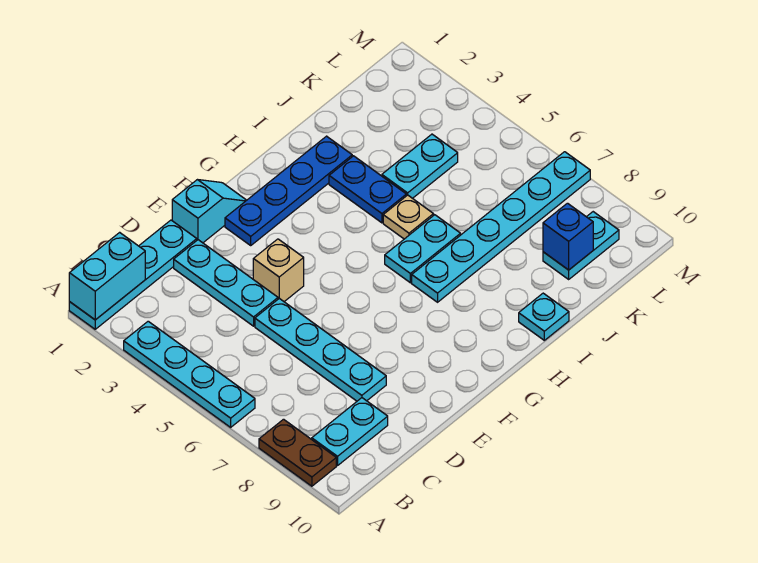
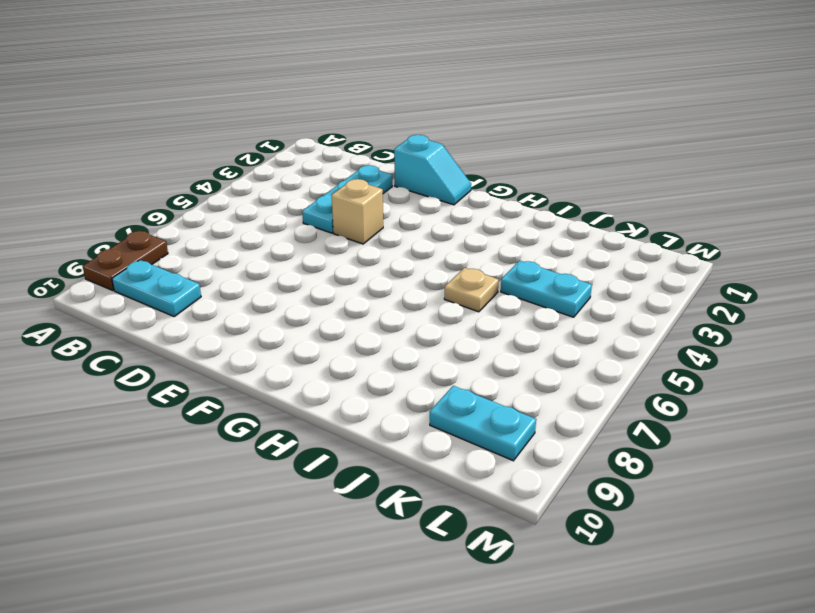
none -> cyan 1x4 plate [69,220,197,329]
none -> cyan 1x4 plate [124,321,255,427]
none -> cyan 1x4 plate [255,298,386,401]

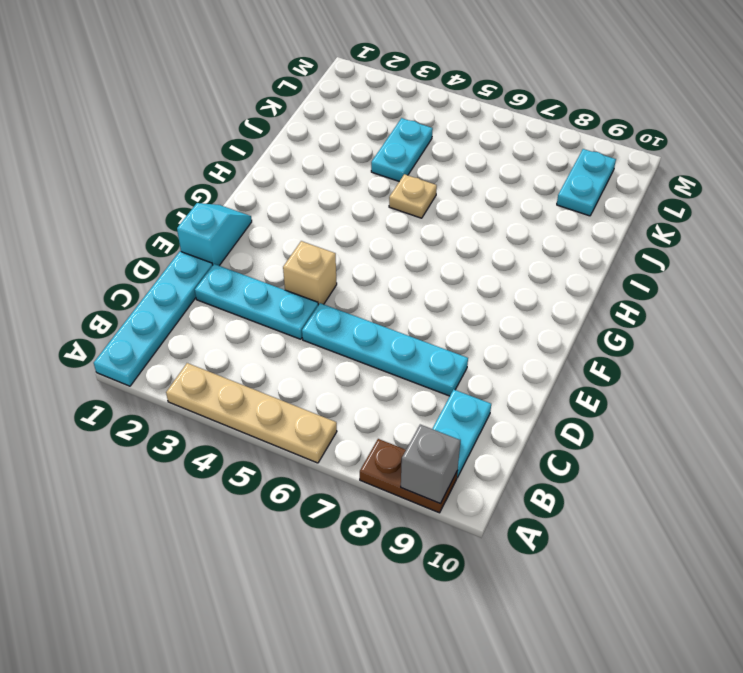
tan 1x4 plate [166,363,337,463] -> cyan 1x4 plate [124,321,255,427]
grey 1x1 brick [401,425,461,503] -> none
none -> blue 1x4 plate [225,136,352,245]
none -> cyan 1x2 plate [385,215,461,283]
none -> cyan 1x6 plate [412,152,590,302]

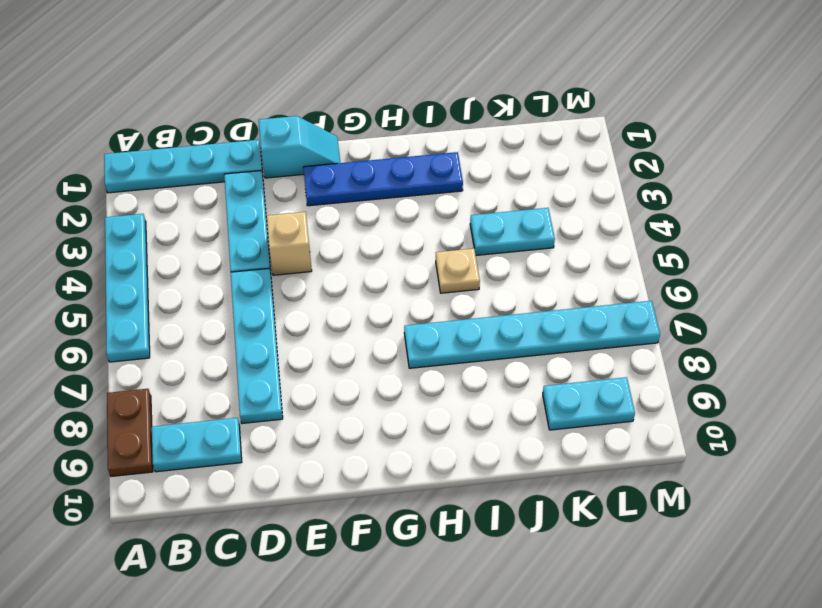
none -> cyan 1x2 plate [385,215,461,283]
none -> blue 1x2 plate [329,156,406,223]
none -> cyan 1x1 plate [519,293,569,340]

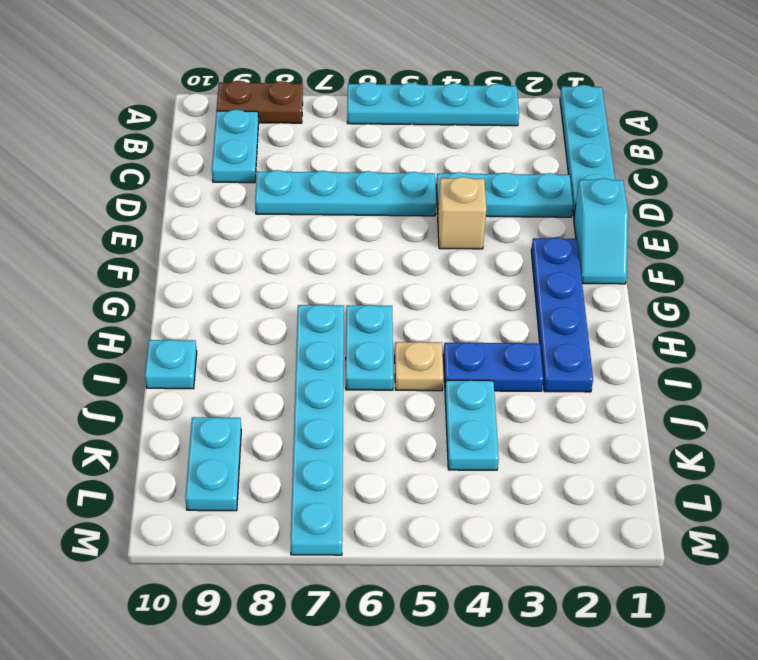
none -> cyan 1x2 brick [69,232,145,320]
none -> blue 1x1 brick [543,203,593,270]

